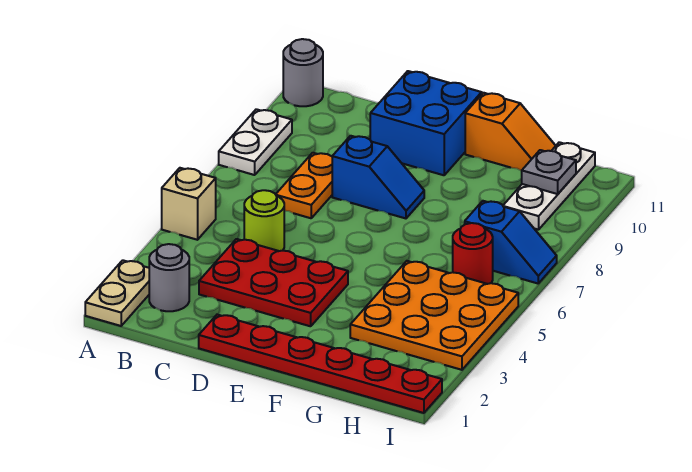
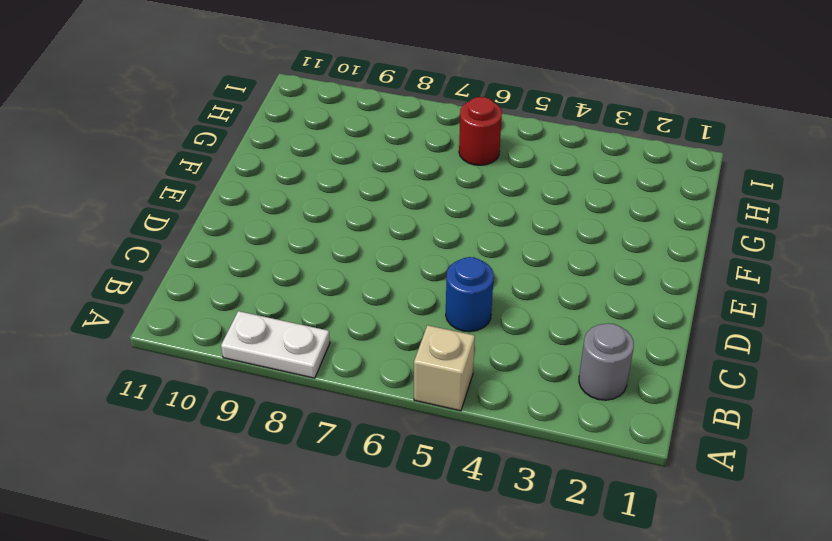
blue 1x1 round brick [446,257,494,332] -> lime 1x1 round brick [244,190,284,251]
none -> tan 1x2 plate [85,260,149,326]
none -> grey 1x1 round brick [283,39,323,106]
none -> red 2x3 plate [199,239,348,326]

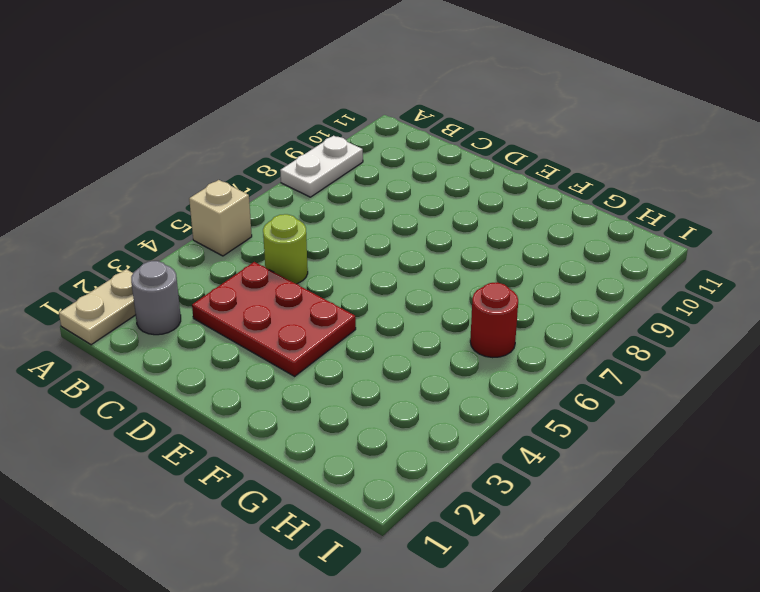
none -> grey 1x1 round brick [283,39,323,106]
none -> orange 1x2 plate [276,153,332,218]
none -> red 1x6 plate [199,315,442,413]

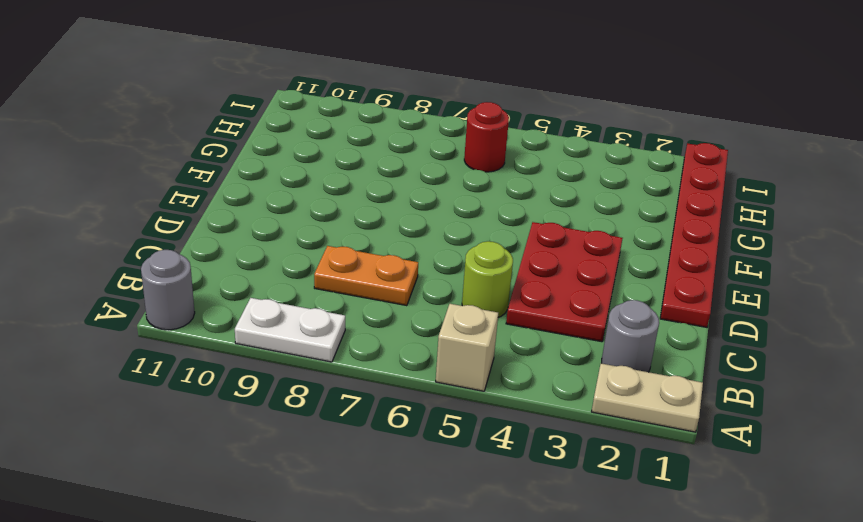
none -> blue 1x2 slope [332,136,424,218]
none -> blue 2x2 brick [370,71,482,175]
none -> orange 1x2 slope [465,93,556,171]

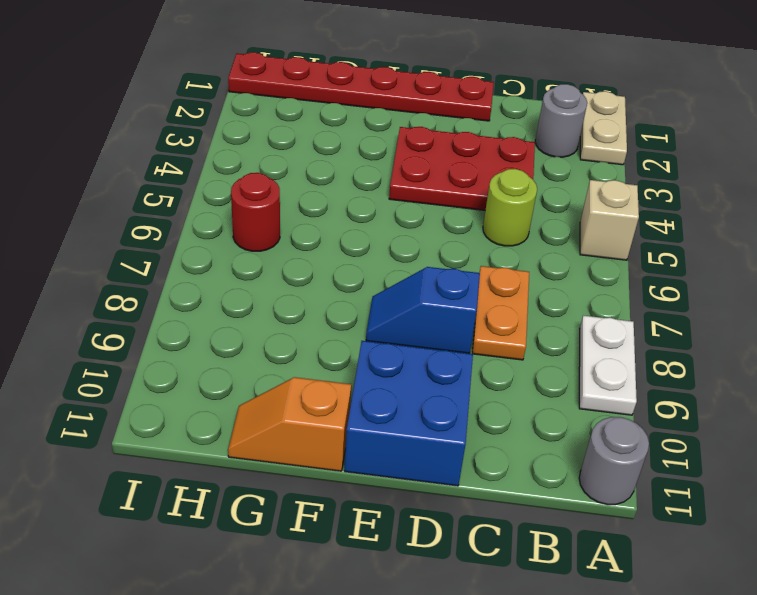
none -> orange 3x3 plate [350,261,518,370]
none -> blue 1x2 slope [465,201,557,283]
none -> white 1x3 plate [503,142,595,230]

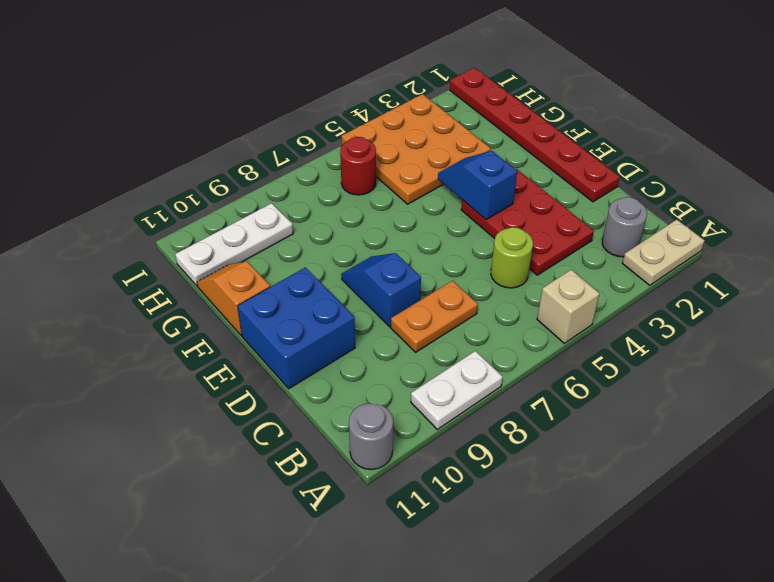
blue 1x2 slope [438,151,517,220] -> blue 1x2 slope moved to [465,201,557,283]
none -> grey 1x1 plate [522,150,576,194]

